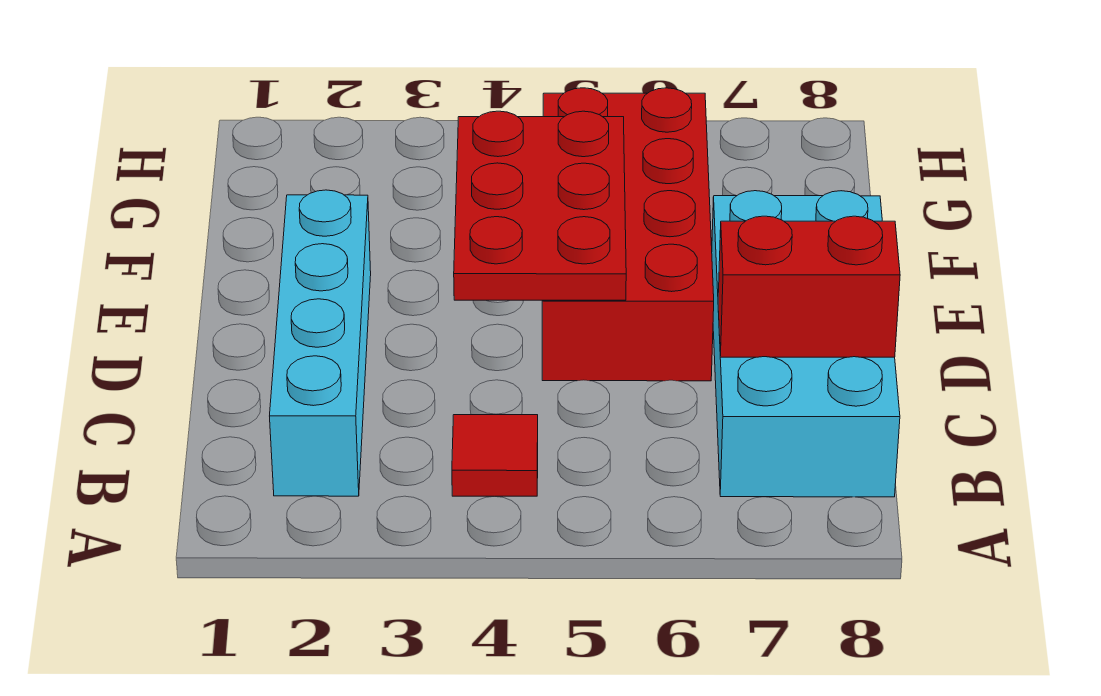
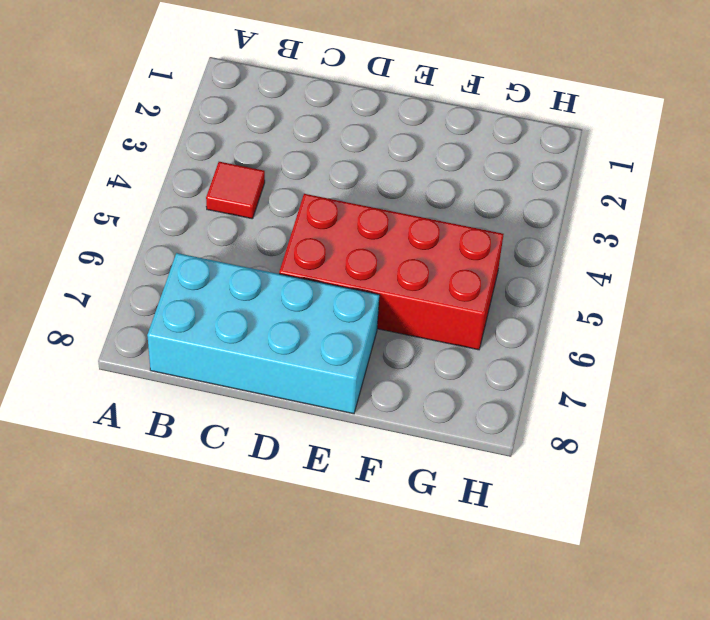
none -> cyan 1x4 brick [270,190,371,496]
none -> red 1x2 brick [718,216,900,357]

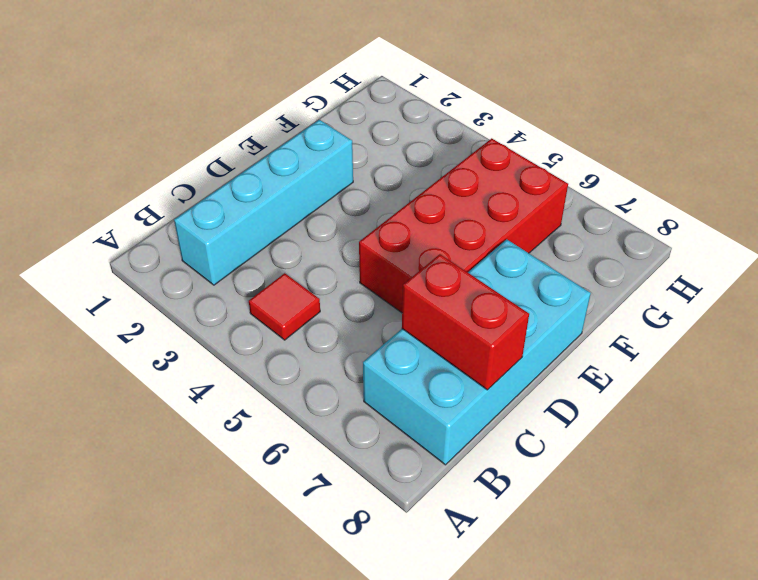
none -> red 2x3 plate [454,111,626,300]

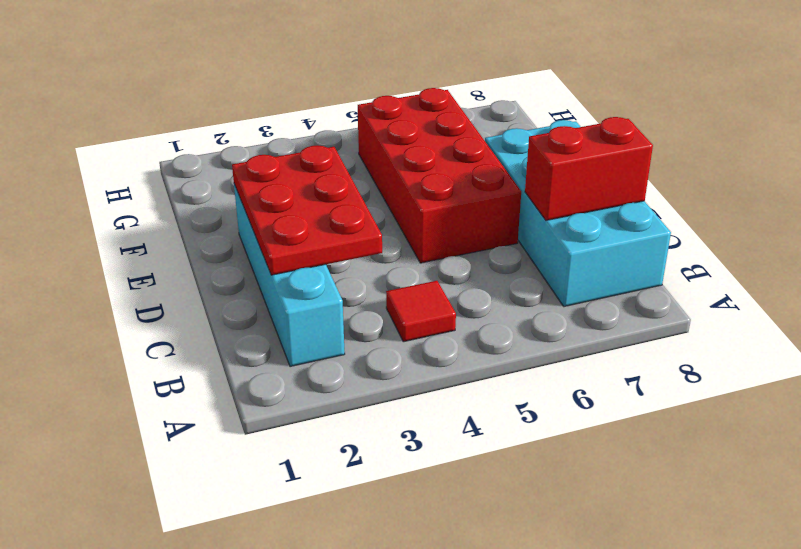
red 2x3 plate [232,145,382,275] -> red 2x3 plate moved to [454,111,626,300]

